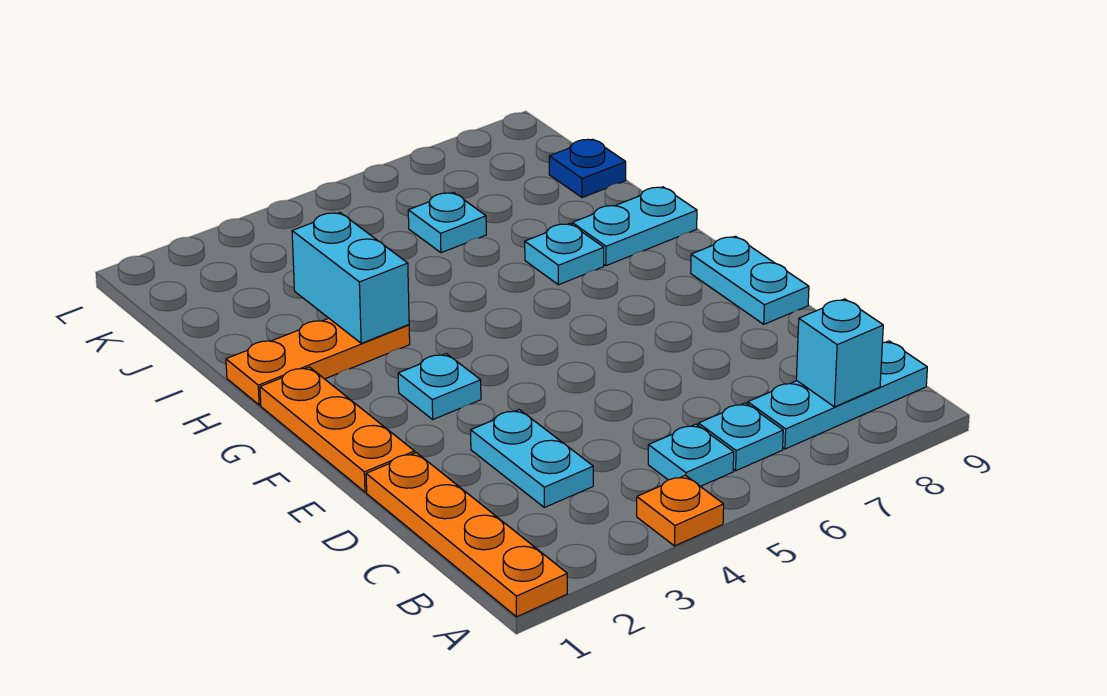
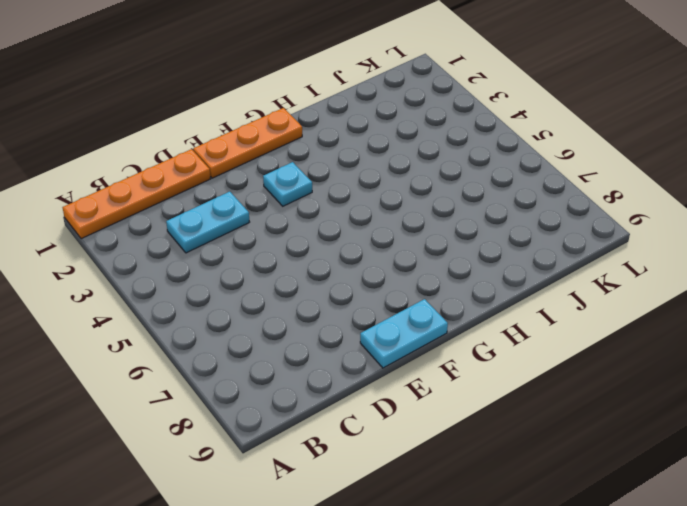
none -> orange 1x1 plate [637,475,724,546]
none -> cyan 1x1 plate [648,424,734,486]
none -> cyan 1x1 plate [698,403,783,471]

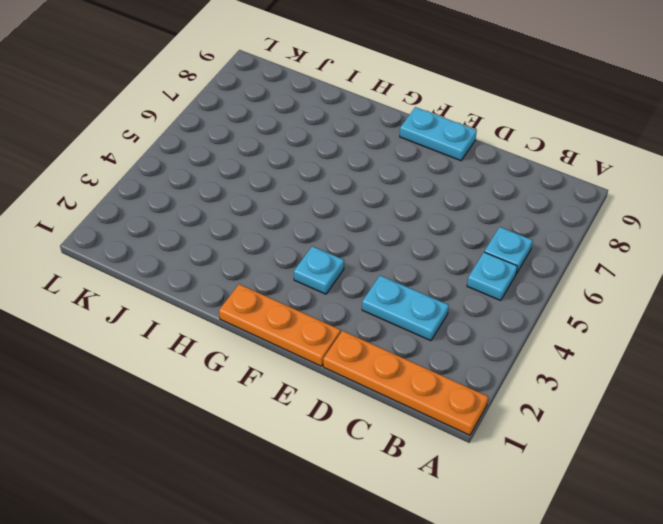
none -> orange 1x1 plate [637,475,724,546]
none -> cyan 1x3 plate [748,341,927,449]
none -> orange 1x3 plate [226,318,410,405]

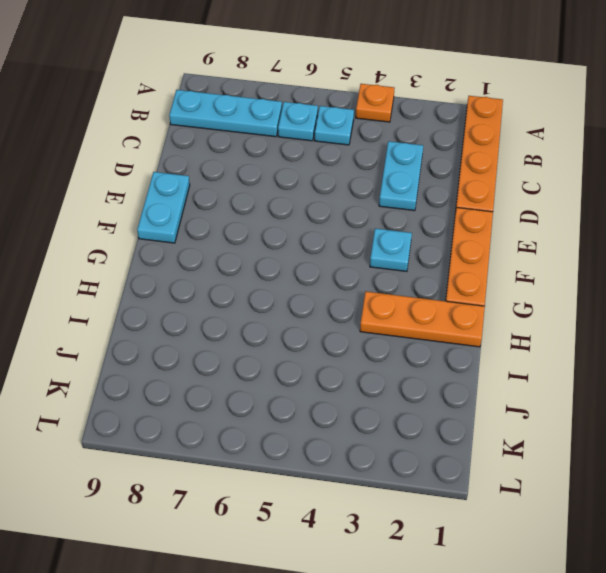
none -> cyan 1x1 plate [525,224,604,285]
none -> cyan 1x2 plate [572,187,697,266]
none -> cyan 1x1 plate [408,193,486,253]

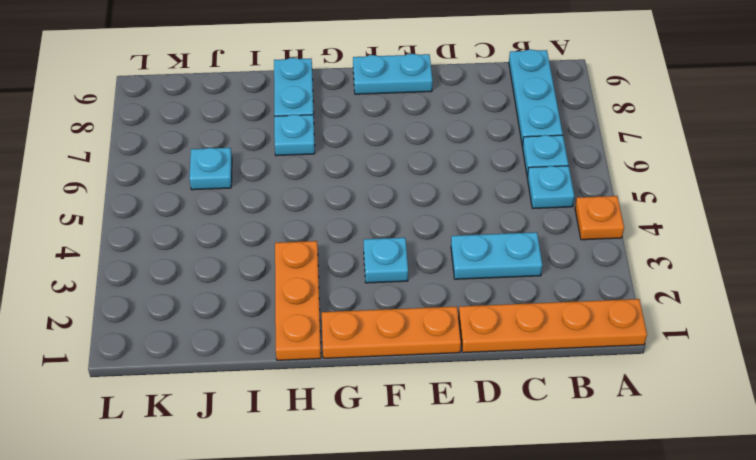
none -> blue 1x1 plate [549,139,626,198]
none -> cyan 1x1 brick [796,299,883,407]
none -> cyan 1x2 brick [292,213,409,343]

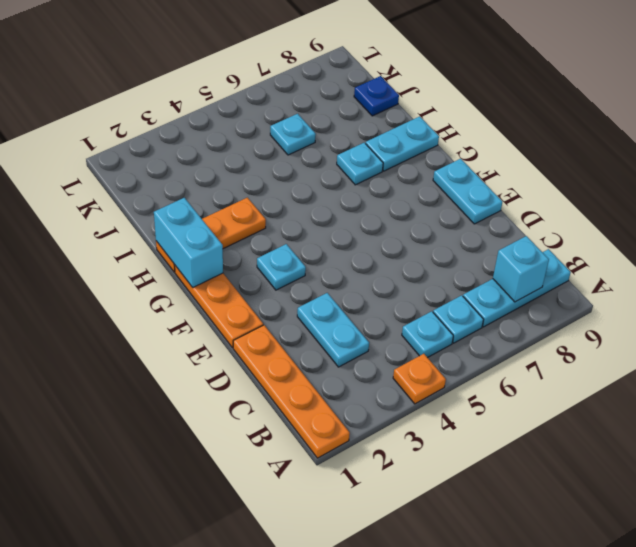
cyan 1x2 brick [154,198,223,287] -> cyan 1x2 brick moved to [292,213,409,343]

